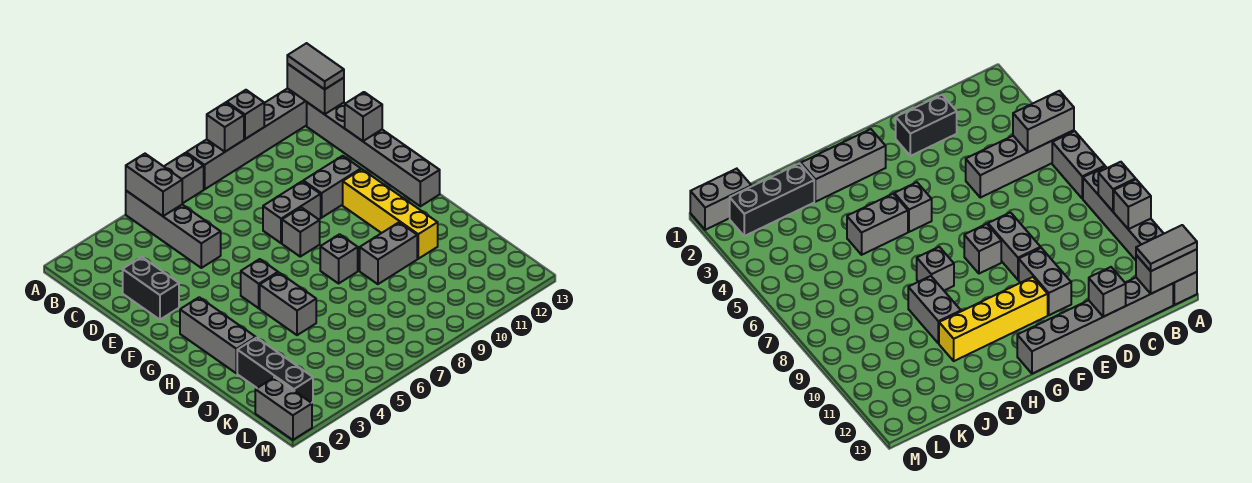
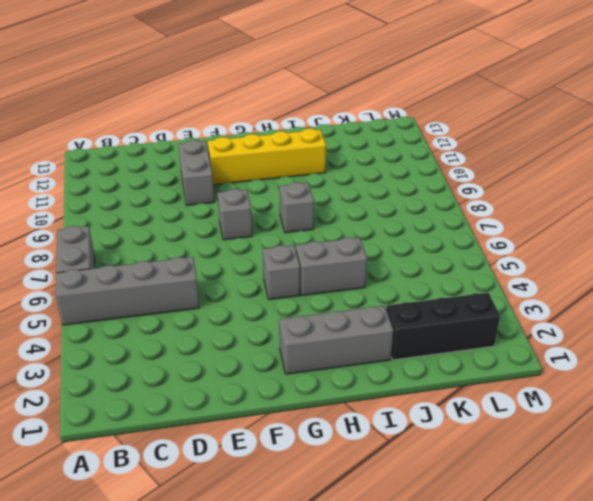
none -> grey 1x6 brick [186,88,307,189]
none -> grey 1x6 brick [307,102,440,206]
none -> black 1x2 brick [123,257,179,320]

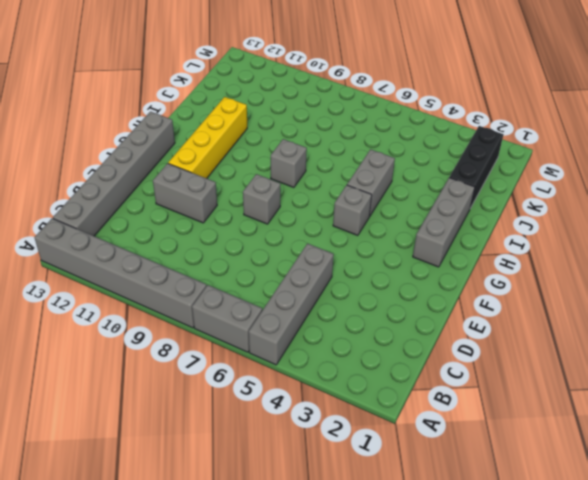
none -> black 1x2 brick [123,257,179,320]
none -> grey 1x2 brick [263,181,321,243]
none -> grey 1x2 brick [360,222,417,284]

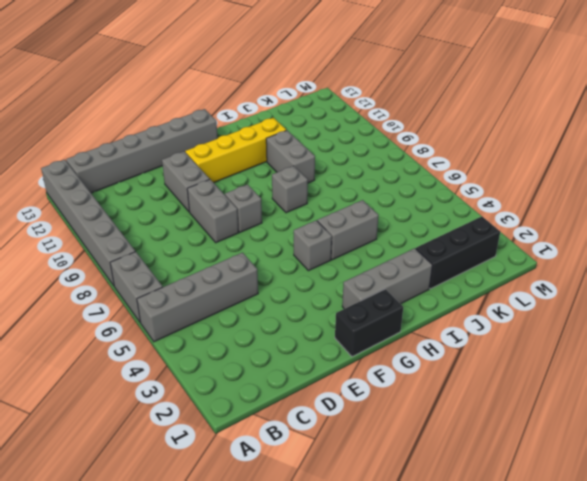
black 1x2 brick [335,289,403,357] -> black 1x2 brick moved to [123,257,179,320]
none -> grey 1x2 brick [255,377,312,440]
none -> grey 1x2 brick [126,154,182,216]
none -> grey 1x1 brick [207,103,244,152]

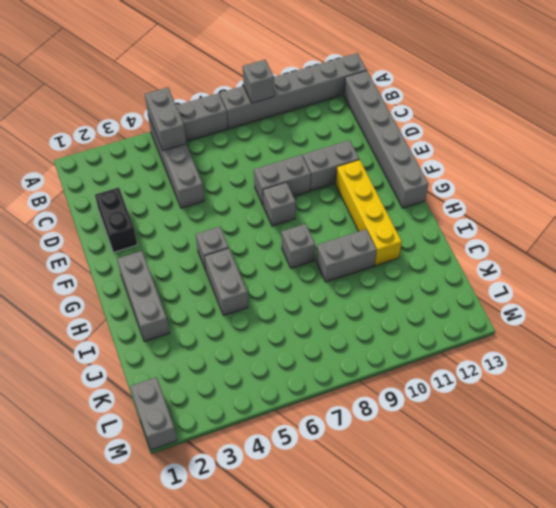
none -> black 1x3 brick [237,338,313,403]
none -> grey 1x1 brick [227,90,264,139]
none -> grey 1x2 brick [287,64,344,114]

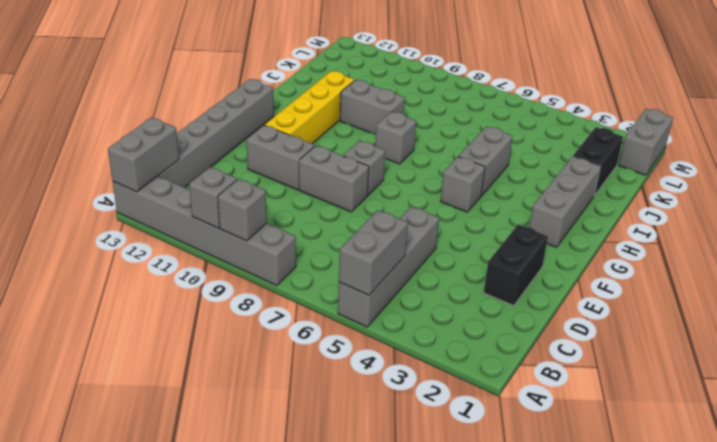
black 1x2 brick [572,127,623,196] -> black 1x3 brick [237,338,313,403]
none -> grey 1x2 brick [164,153,204,204]
none -> grey 1x1 brick [345,92,382,141]
none -> grey 1x2 tile [287,43,344,89]

